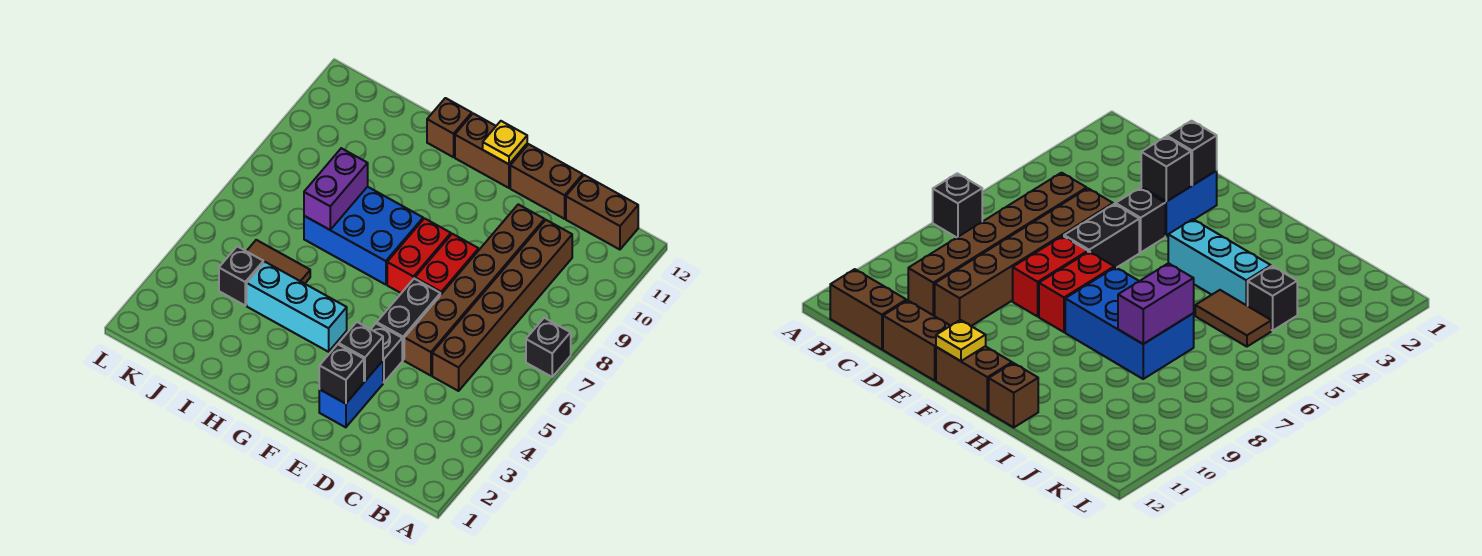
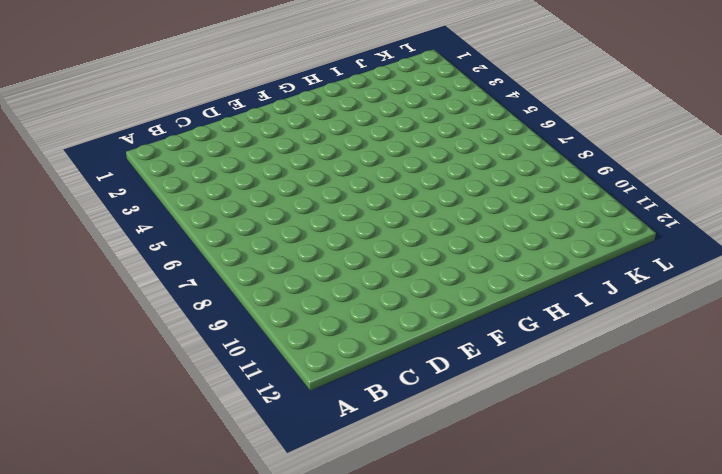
none -> black 1x1 brick [526,318,571,377]
none -> brown 1x2 brick [566,175,638,250]
none -> brown 1x6 brick [432,220,572,391]

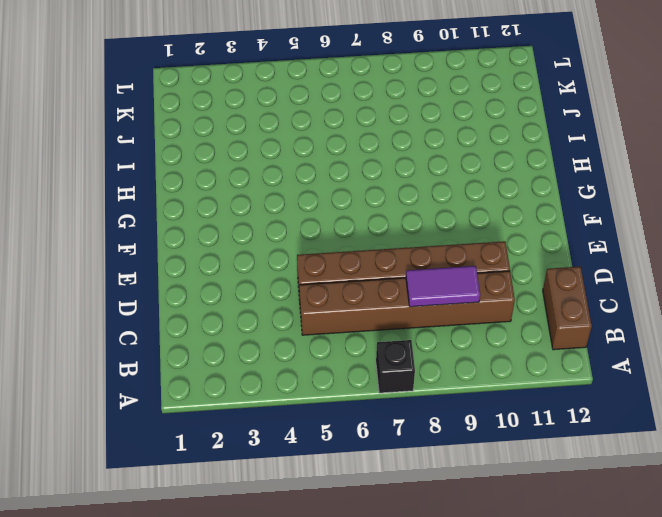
purple 1x2 tile [406,266,480,307] -> none
none -> brown 1x2 brick [510,144,583,219]
none -> blue 1x2 brick [319,361,383,427]
none -> black 1x1 brick [371,323,402,383]

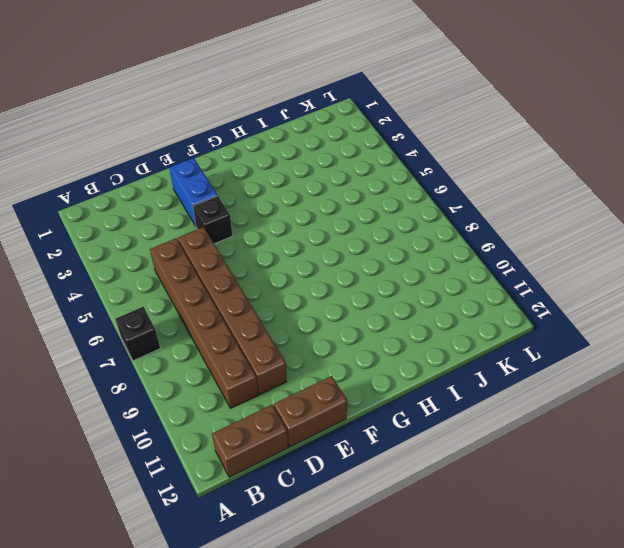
none -> black 1x2 brick [377,279,440,360]
none -> red 1x2 brick [415,234,479,295]
none -> red 1x2 brick [387,218,451,293]

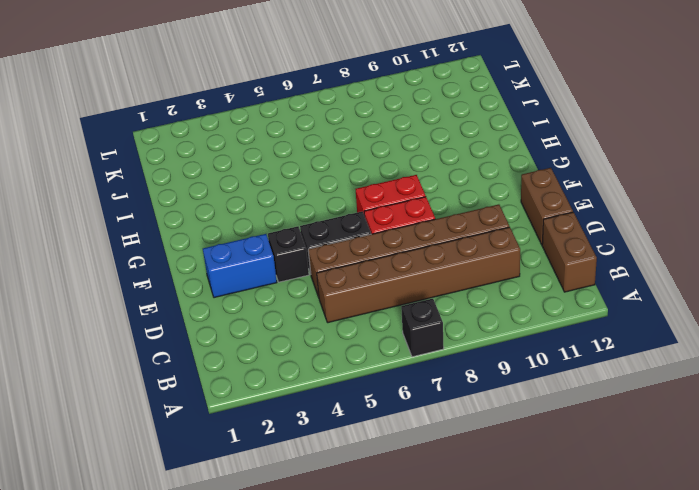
none -> brown 1x2 brick [455,113,527,188]
none -> cyan 1x3 brick [247,262,347,352]
none -> blue 2x3 brick [304,187,423,285]

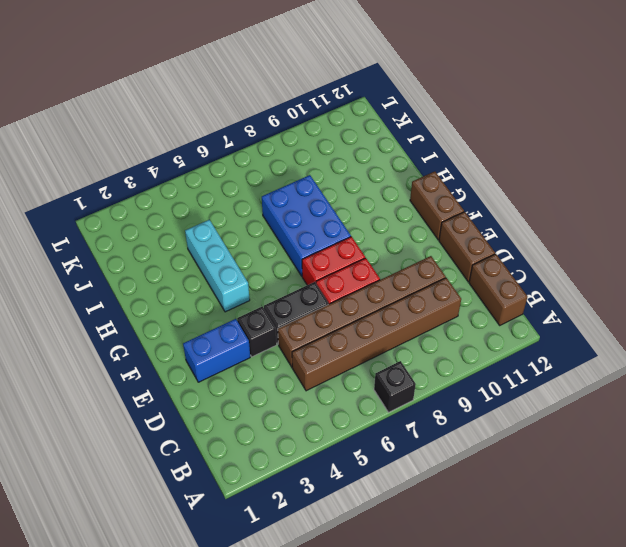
none -> brown 1x1 brick [427,98,472,157]
none -> brown 1x2 tile [247,240,310,284]
none -> black 1x1 brick [219,246,263,305]

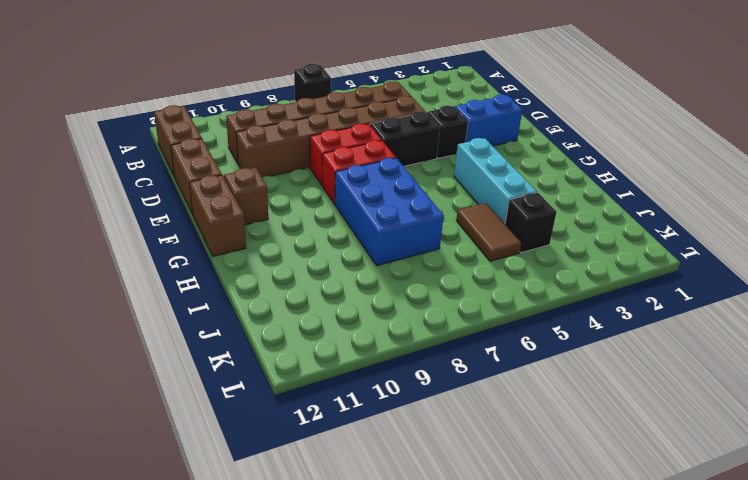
brown 1x1 brick [224,168,268,225] -> brown 1x1 brick moved to [427,98,472,157]
none -> black 1x1 brick [319,344,364,404]
none -> black 1x1 brick [339,322,383,381]
none -> yellow 1x1 plate [483,121,527,164]

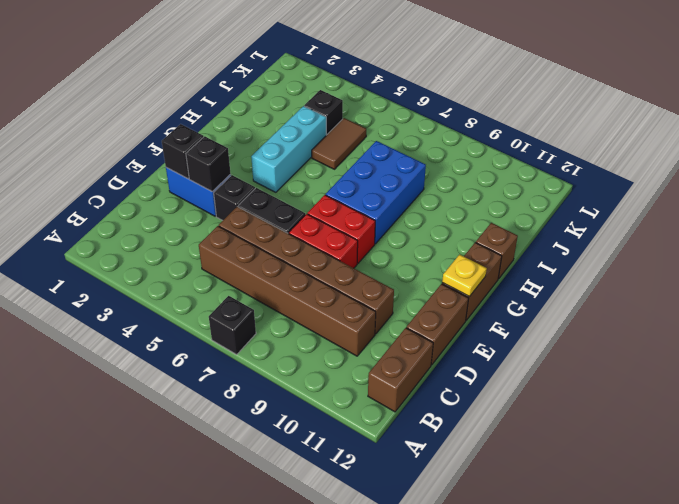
none -> purple 1x2 brick [304,148,368,230]

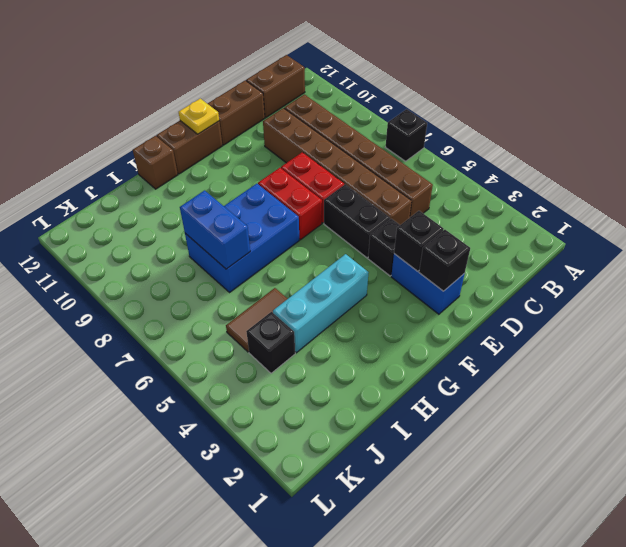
blue 1x2 brick [180,190,250,269] -> purple 1x2 brick [304,148,368,230]

